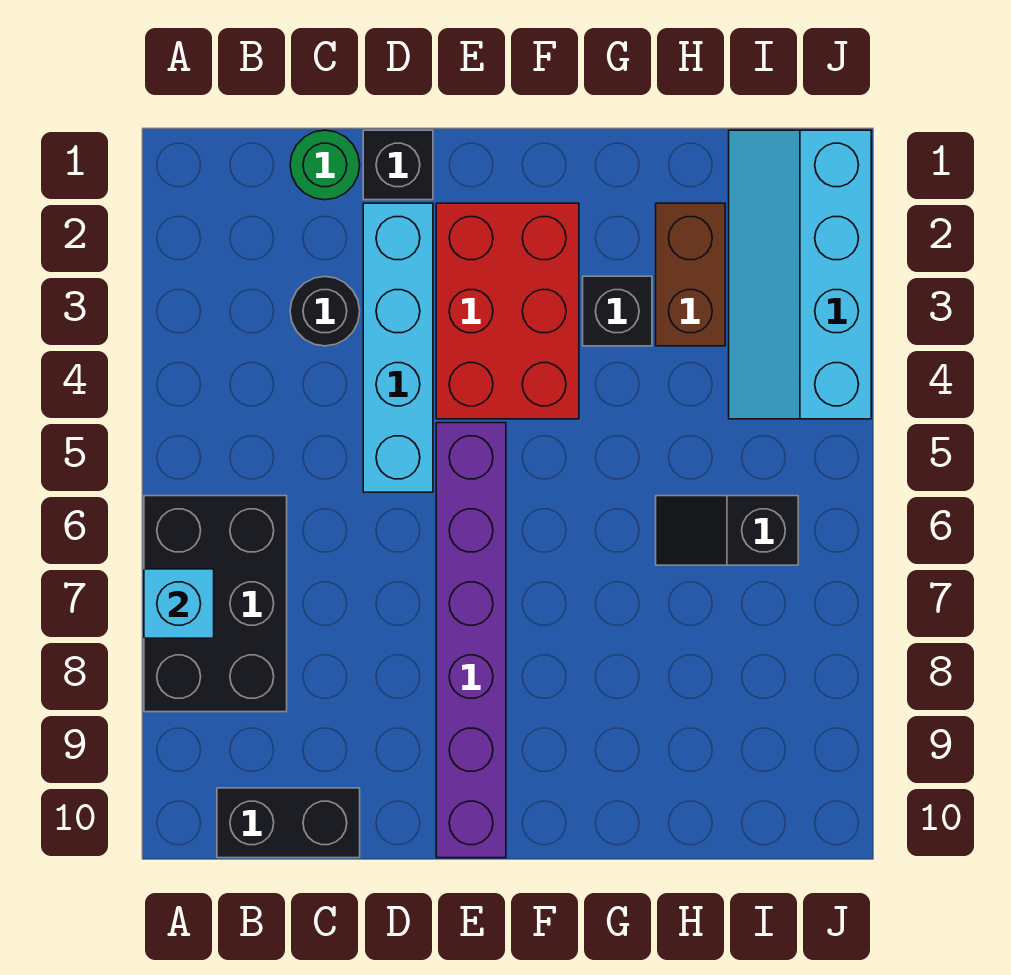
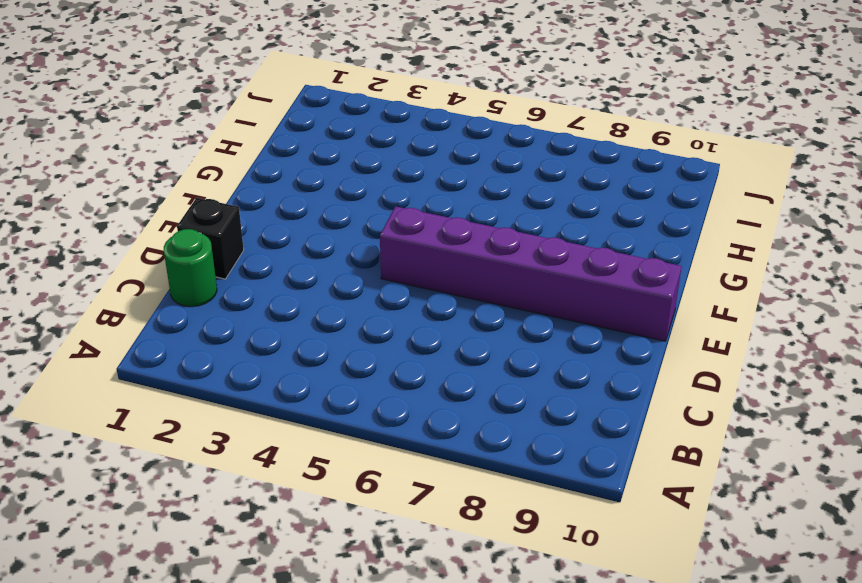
none -> black 2x3 brick [144,496,287,712]
none -> black 1x2 brick [217,788,360,858]
none -> black 1x1 round brick [290,277,360,346]

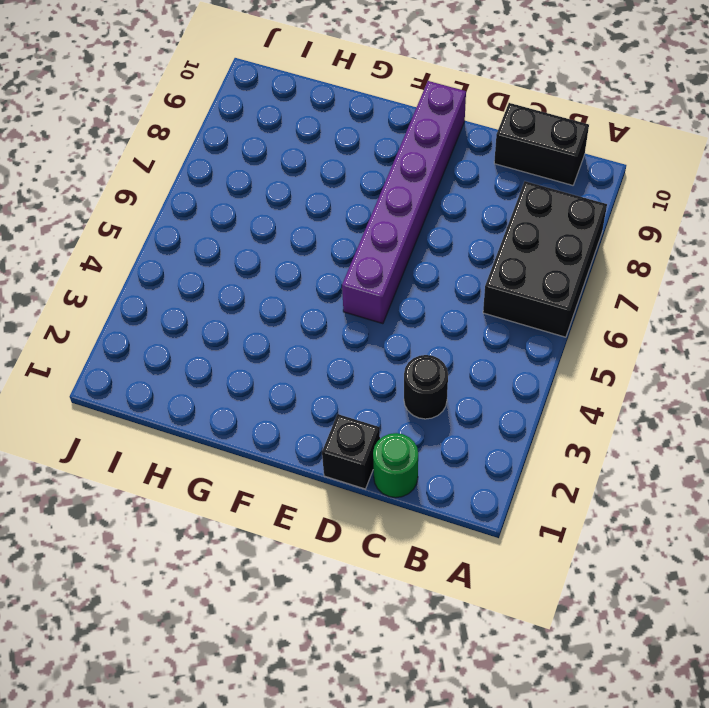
none -> cyan 1x4 brick [363,203,433,492]
none -> red 2x3 brick [436,203,579,419]
none -> black 1x1 brick [583,276,652,346]

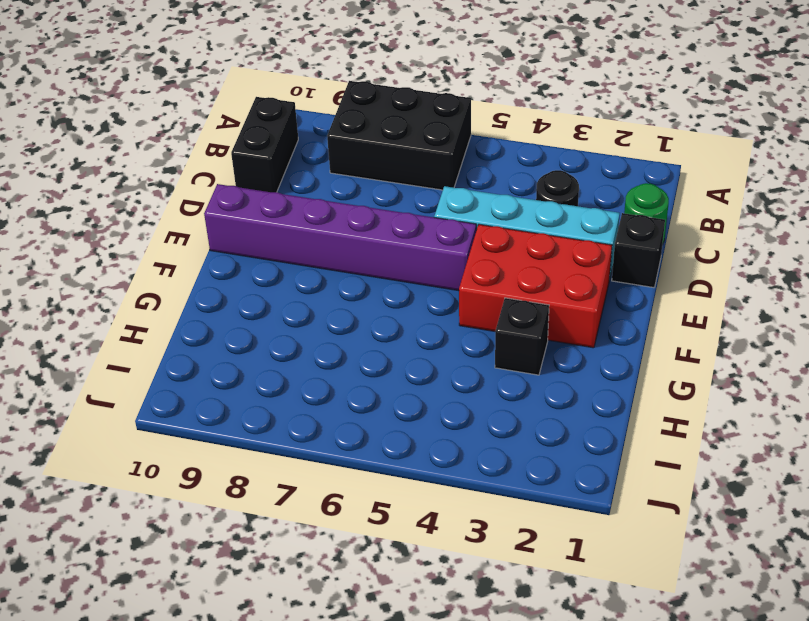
none -> brown 1x2 brick [656,203,725,346]
none -> black 1x2 slope [656,496,798,565]
none -> cyan 2x4 slope [729,130,871,419]

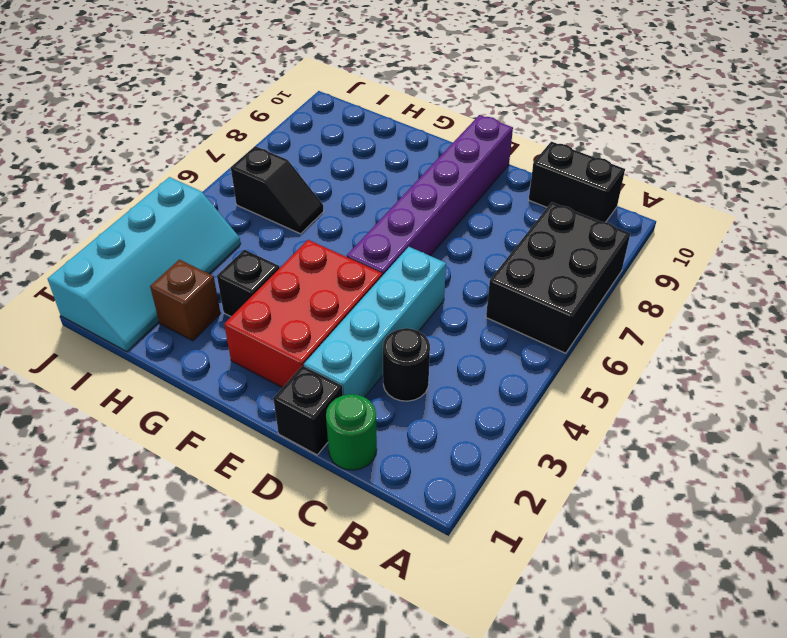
brown 1x1 brick [150,260,221,341] -> brown 1x2 brick [656,203,725,346]
none -> cyan 1x1 brick [144,569,214,638]

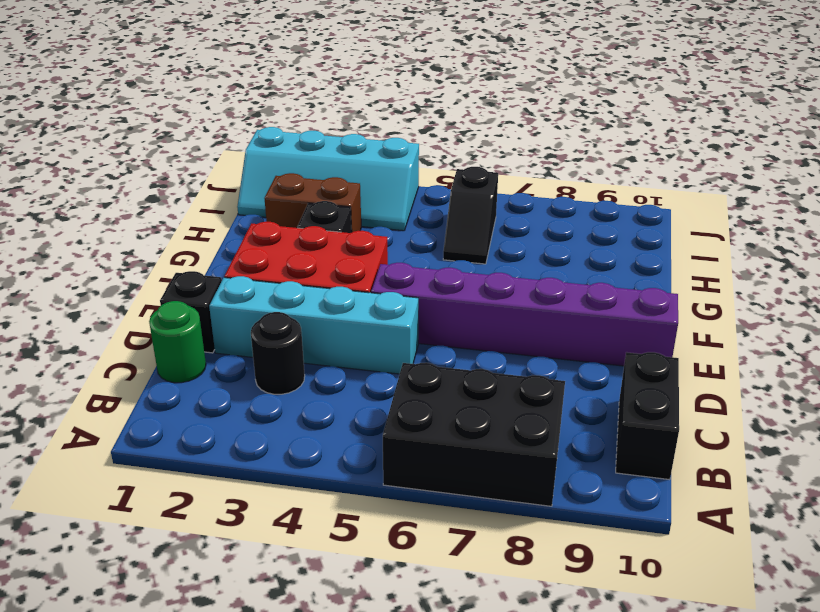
none -> cyan 1x1 brick [144,569,214,638]

